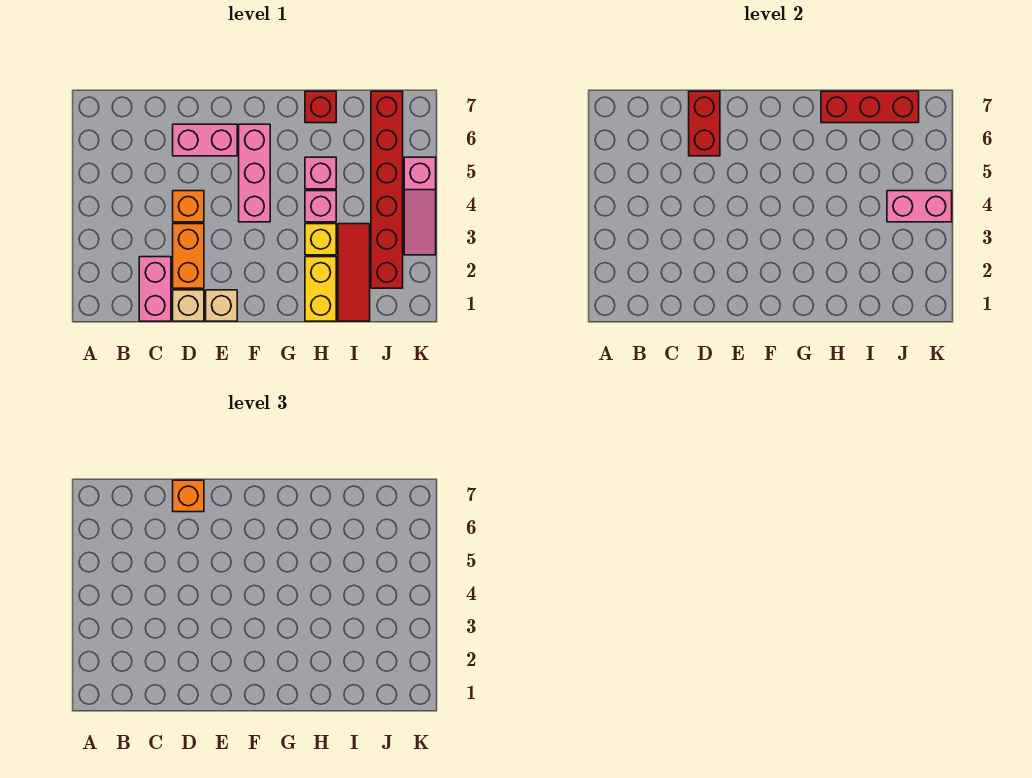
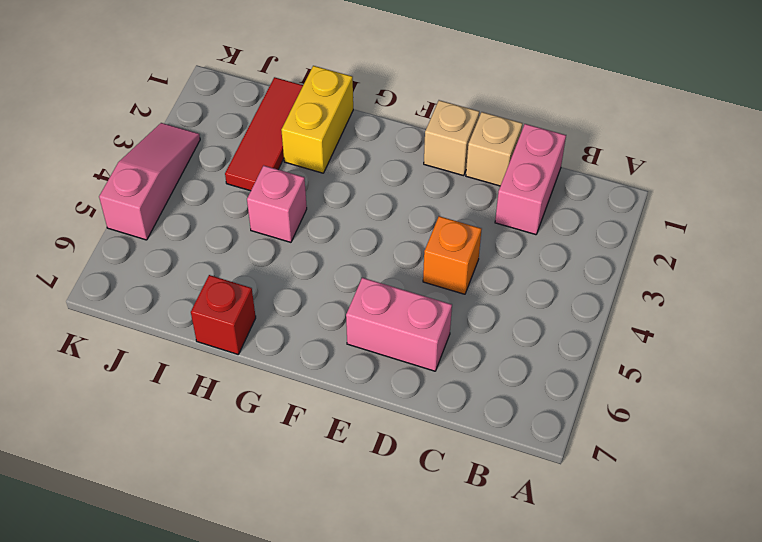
none -> orange 1x2 brick [173,224,204,288]
none -> pink 1x3 brick [239,124,270,222]
none -> yellow 1x1 brick [305,224,336,255]

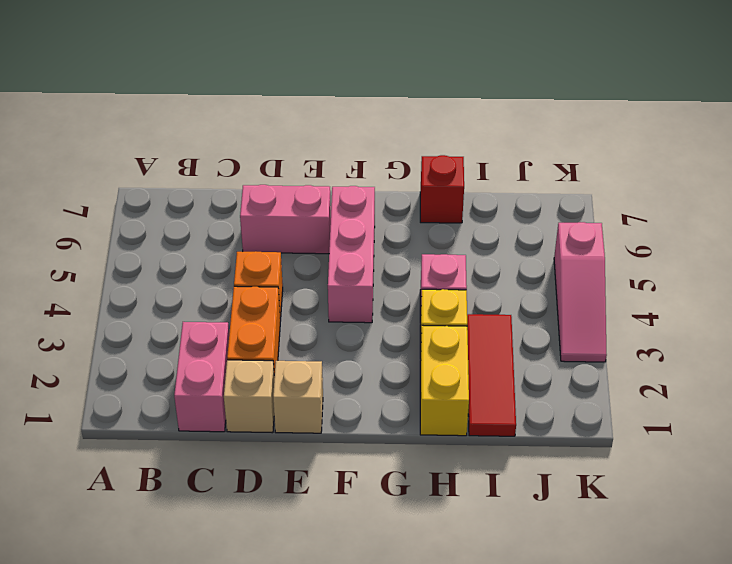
none -> pink 1x1 brick [305,157,336,189]
none -> red 1x6 brick [371,91,403,288]
none -> red 1x2 brick [689,91,720,156]

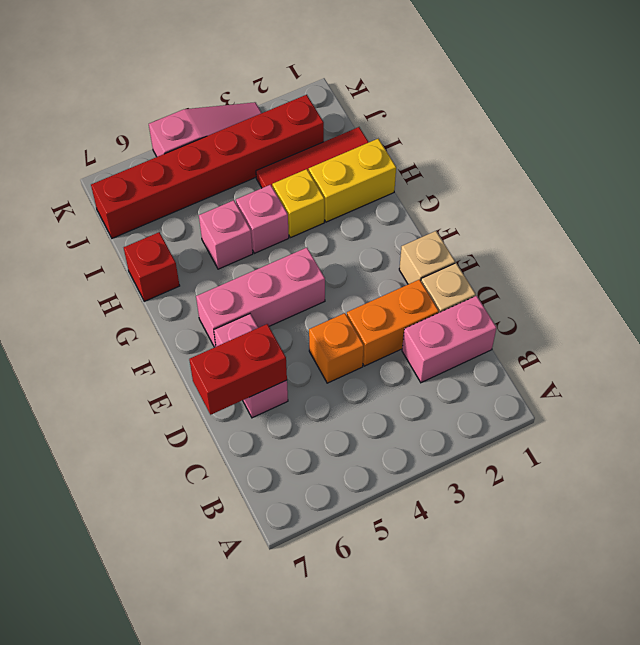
none -> red 1x3 brick [821,91,919,123]
none -> pink 1x2 brick [887,191,952,222]
none -> orange 1x1 brick [173,480,204,512]

